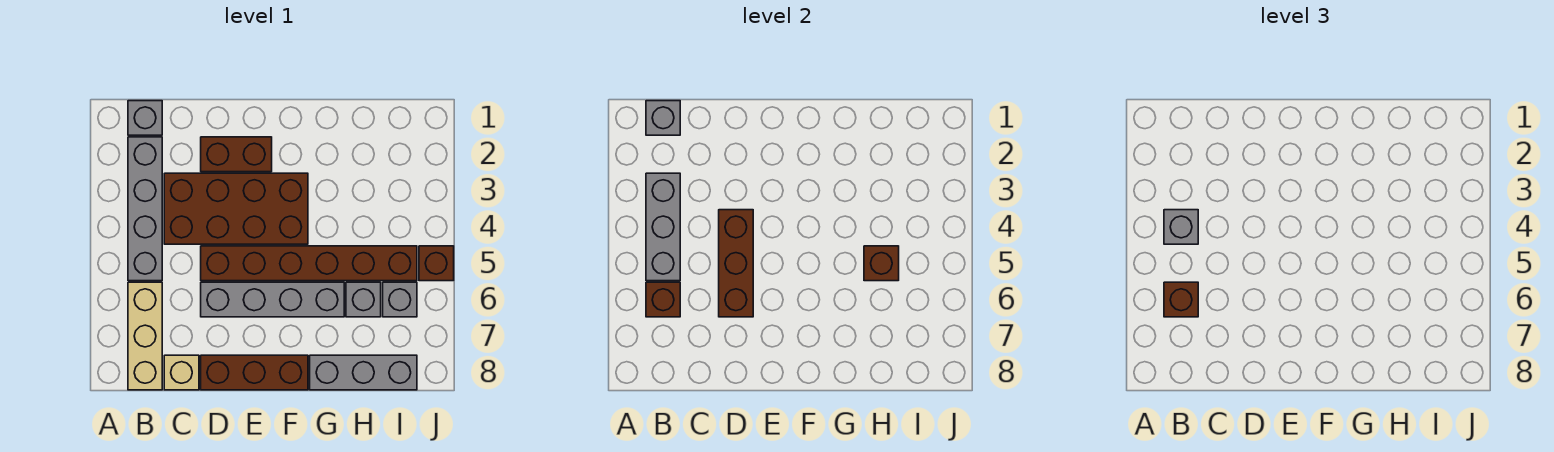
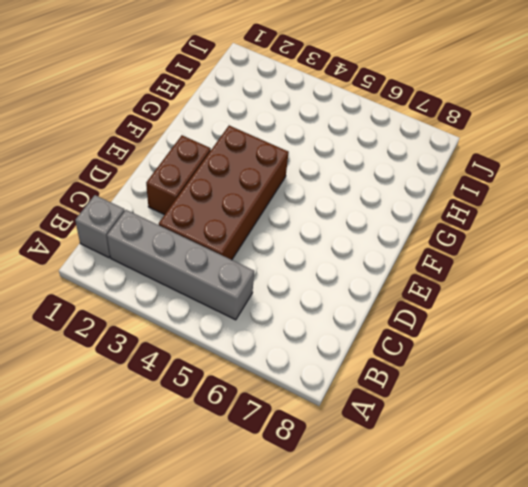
none -> tan 1x3 brick [128,282,162,390]
none -> tan 1x1 brick [164,355,199,390]
none -> brown 1x6 brick [201,246,417,281]

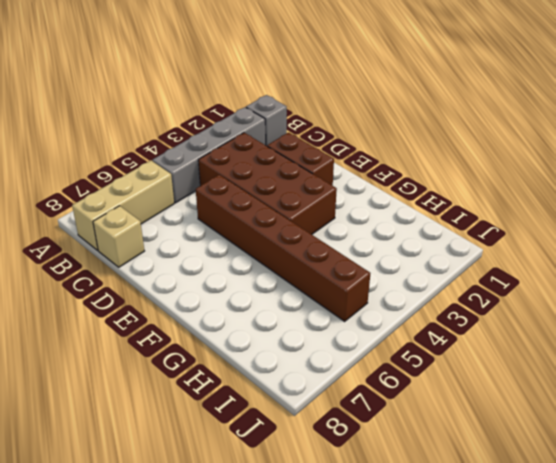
none -> grey 1x4 brick [201,282,344,317]
none -> brown 1x3 brick [201,355,308,390]
none -> grey 1x3 brick [310,355,417,390]

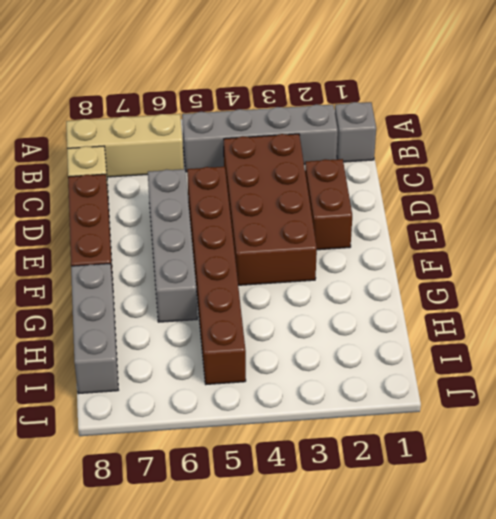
none -> grey 1x1 brick [346,282,381,317]
none -> grey 1x1 brick [383,282,417,317]
none -> brown 1x1 brick [419,246,454,281]

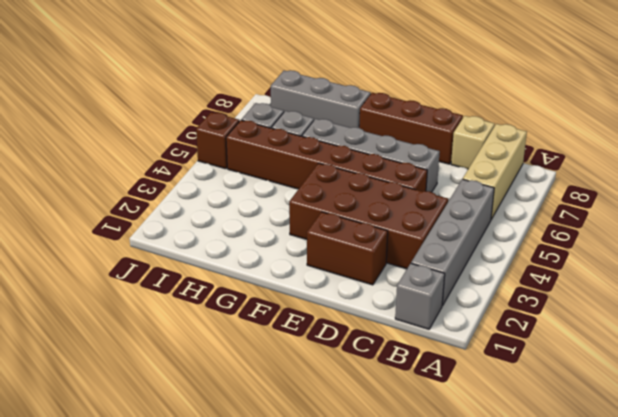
none -> grey 1x1 brick [646,101,680,135]
none -> grey 1x3 brick [646,173,680,281]
none -> brown 1x1 brick [646,282,680,317]

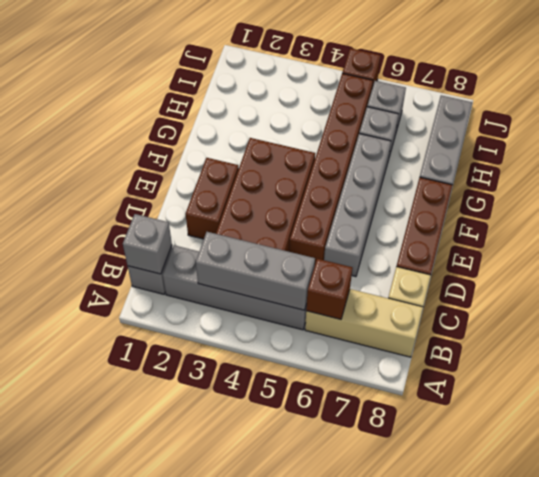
none -> brown 1x3 brick [719,210,753,317]
none -> brown 1x1 brick [864,246,899,281]
none -> grey 1x1 brick [1164,210,1198,244]

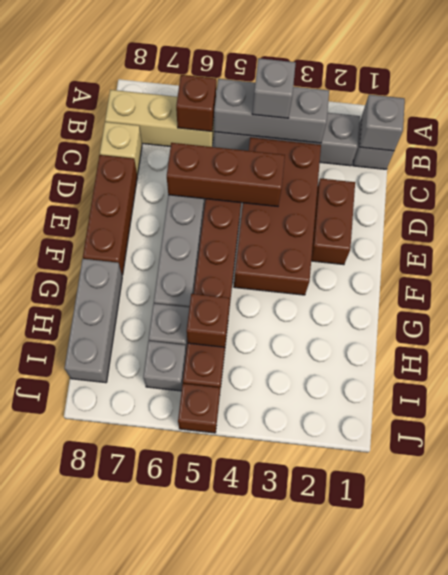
none -> brown 1x1 brick [1164,282,1198,317]

